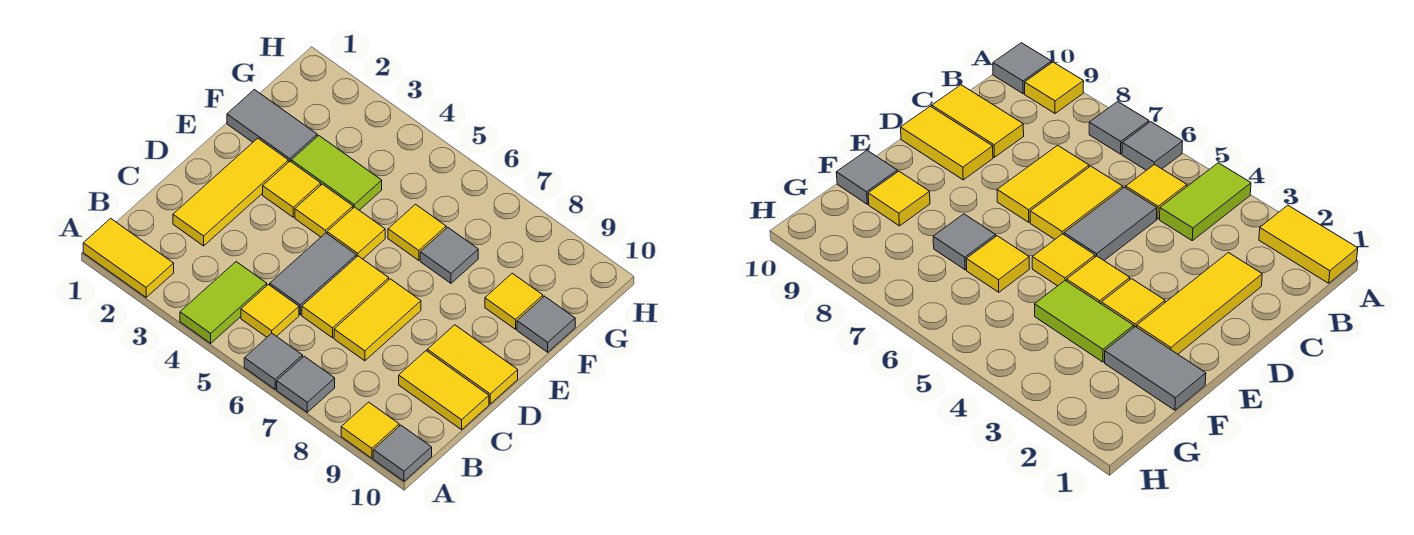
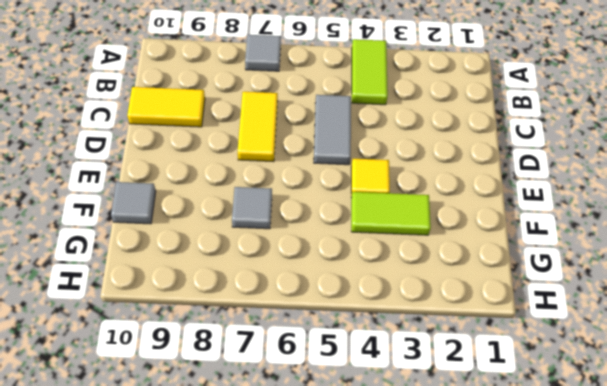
none -> yellow 1x2 tile [83,218,174,297]
none -> grey 1x1 tile [244,333,303,389]
none -> yellow 1x1 tile [341,402,399,458]

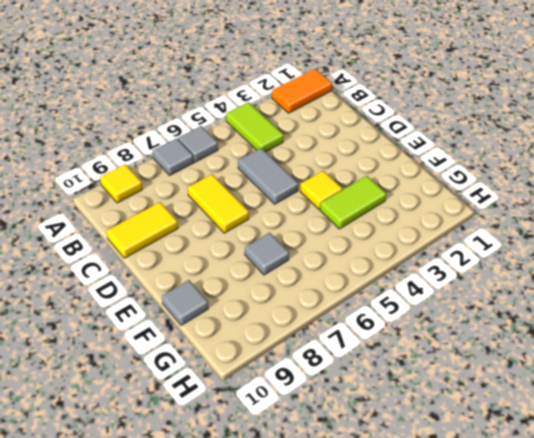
orange 1x2 tile [272,69,332,113] -> yellow 1x2 tile [83,218,174,297]
none -> grey 1x1 tile [373,425,432,481]
none -> yellow 1x1 tile [241,285,299,337]
none -> yellow 1x3 tile [173,138,288,246]

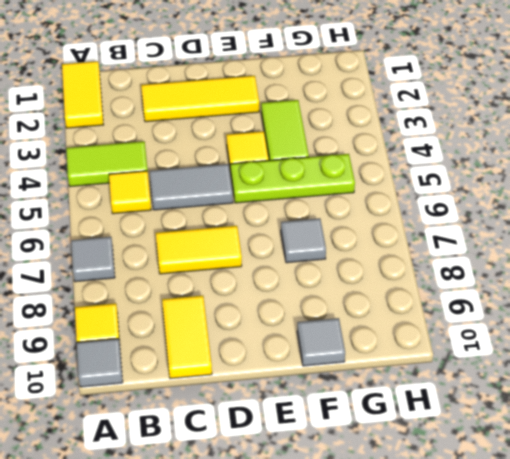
lime 1x3 plate [231,154,355,203] -> yellow 1x1 tile [327,207,385,259]
none -> grey 1x1 tile [244,333,303,389]
none -> yellow 1x2 tile [302,256,389,338]
none -> yellow 1x2 tile [427,325,518,404]

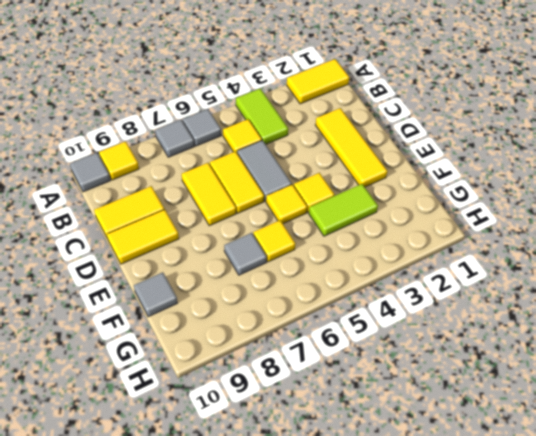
none -> yellow 1x1 tile [263,161,321,217]
none -> grey 1x2 tile [227,90,317,162]
none -> yellow 1x1 tile [485,273,543,329]

